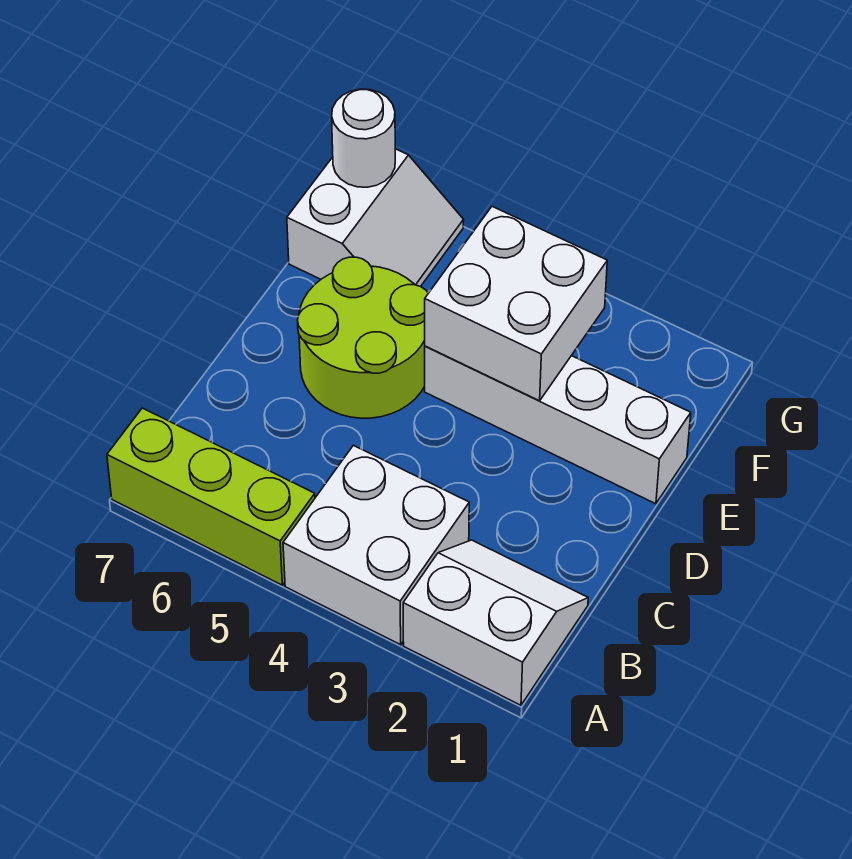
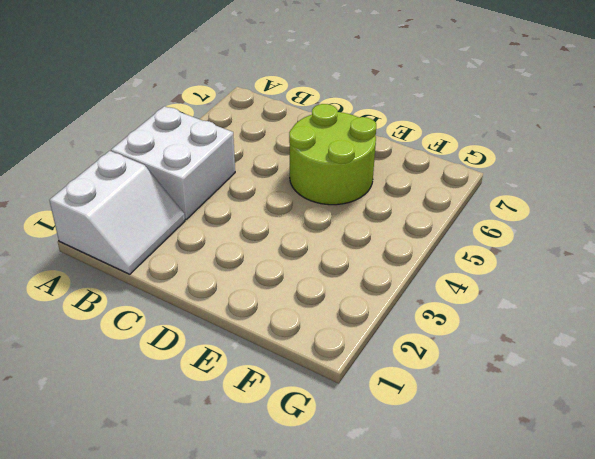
none -> lime 1x3 brick [107,408,315,585]
none -> white 1x4 brick [425,346,691,504]

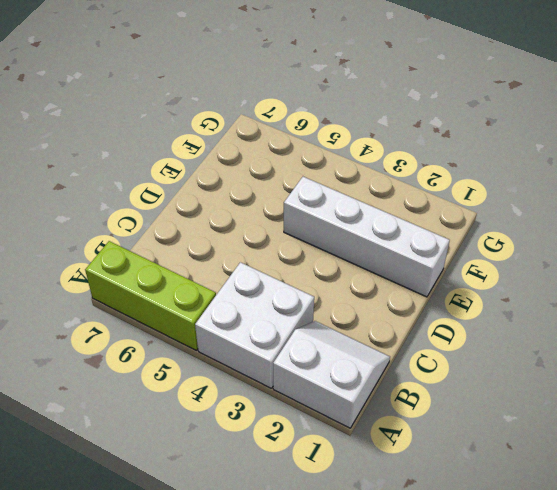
none -> lime 2x2 round brick [297,257,428,418]
none -> white 2x2 slope [287,149,464,287]

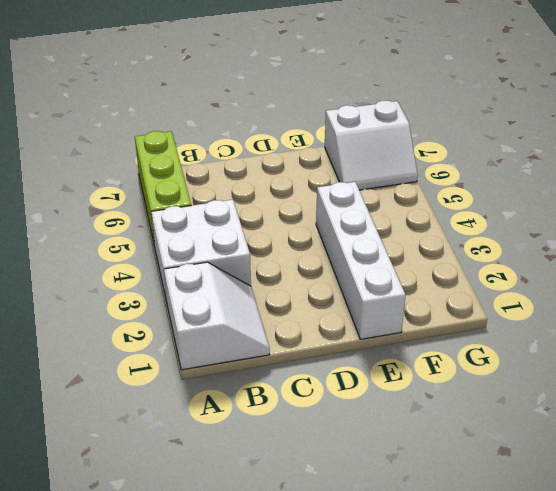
none -> lime 2x2 round brick [297,257,428,418]
none -> white 2x2 brick [425,207,607,401]

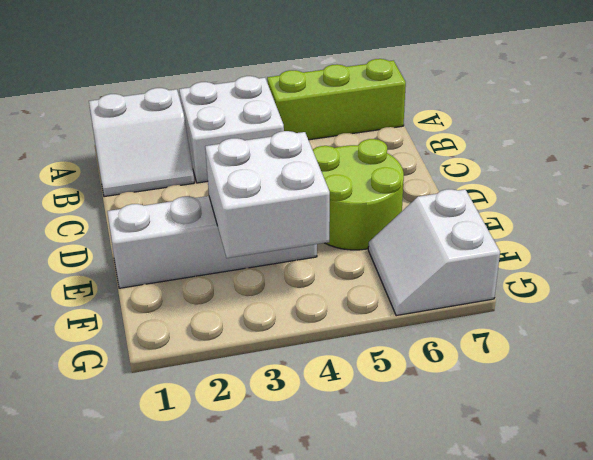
none -> white 1x1 round brick [332,89,395,187]

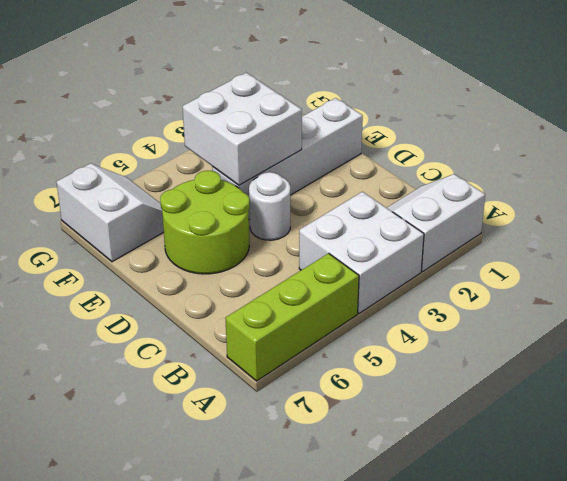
white 1x1 round brick [249,172,290,240] -> white 1x1 round brick moved to [332,89,395,187]

